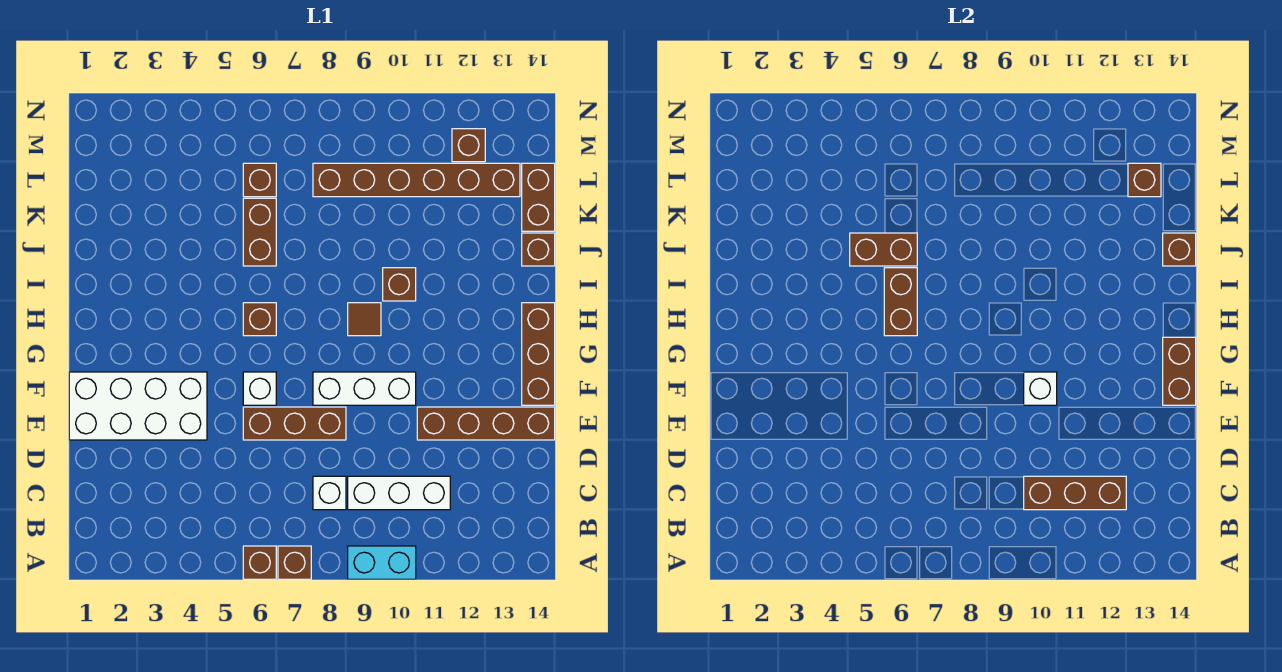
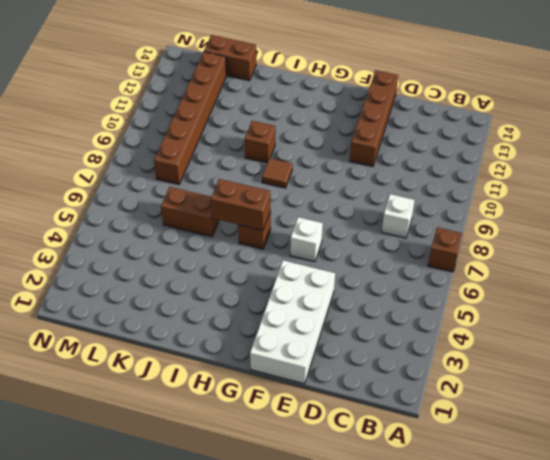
none -> brown 1x1 brick [243,546,276,579]
none -> cyan 1x2 brick [348,546,416,579]
none -> white 1x3 brick [348,476,450,510]

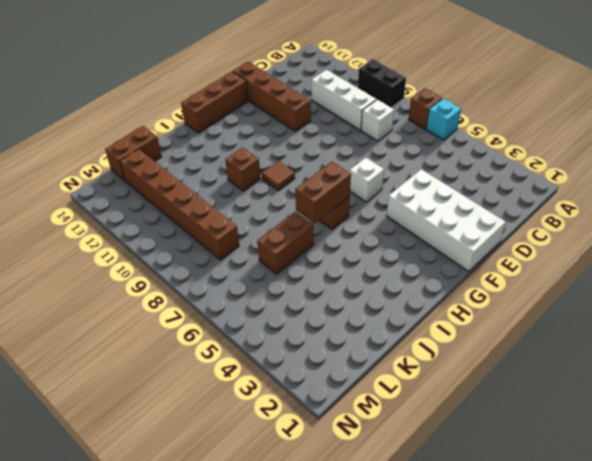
cyan 1x1 brick [426,98,461,140] -> brown 1x1 brick [243,546,276,579]
black 1x2 brick [358,59,406,108] -> cyan 1x2 brick [348,546,416,579]
none -> brown 1x3 brick [243,407,346,440]
none -> white 1x3 brick [313,372,416,405]
none -> brown 1x1 brick [522,233,555,266]

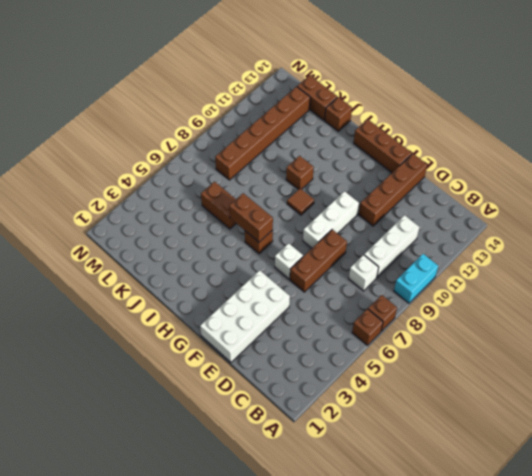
none -> brown 1x1 brick [243,163,276,197]
none -> brown 1x1 brick [452,129,485,162]
none -> brown 1x3 brick [1024,476,1126,510]

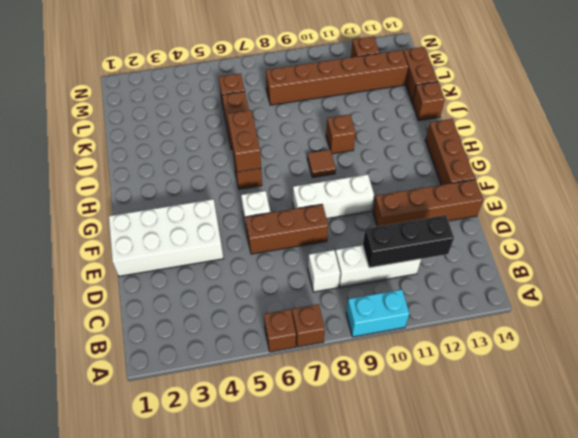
black 1x3 brick [363,215,454,268] -> brown 1x3 brick [1024,476,1126,510]
none -> white 1x1 brick [1024,372,1057,405]
none -> brown 1x2 brick [1163,337,1196,405]
none -> brown 1x2 brick [850,233,917,266]

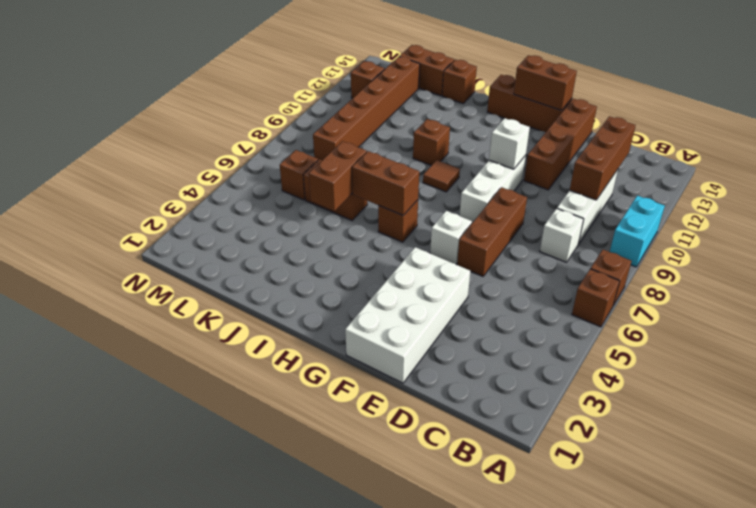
none -> brown 1x1 brick [1163,233,1196,266]
none -> brown 1x1 brick [1128,163,1161,197]

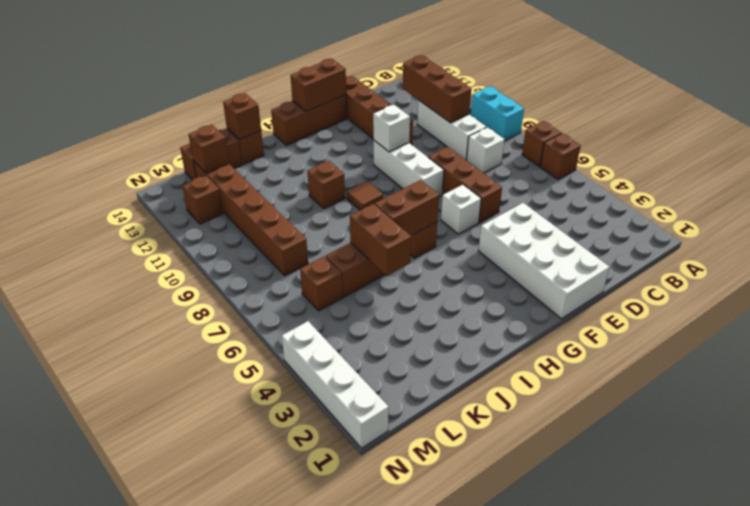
white 1x4 brick [282,321,389,448] -> none

